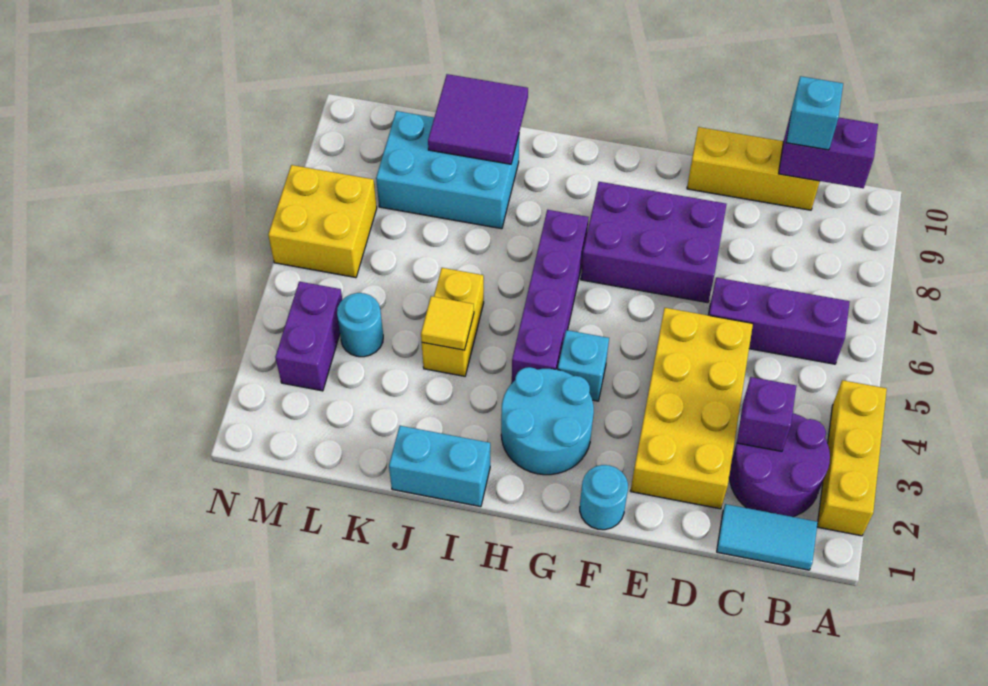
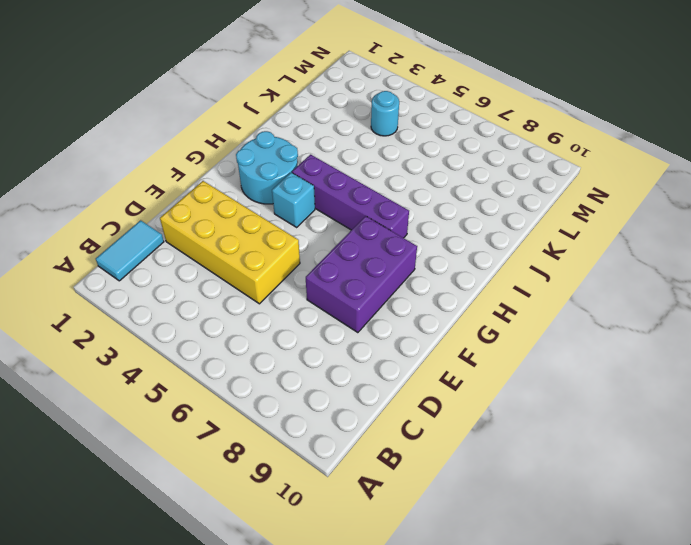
none -> yellow 1x3 brick [817,380,887,536]
none -> purple 2x2 round brick [729,413,830,517]
none -> purple 1x3 brick [709,278,850,364]

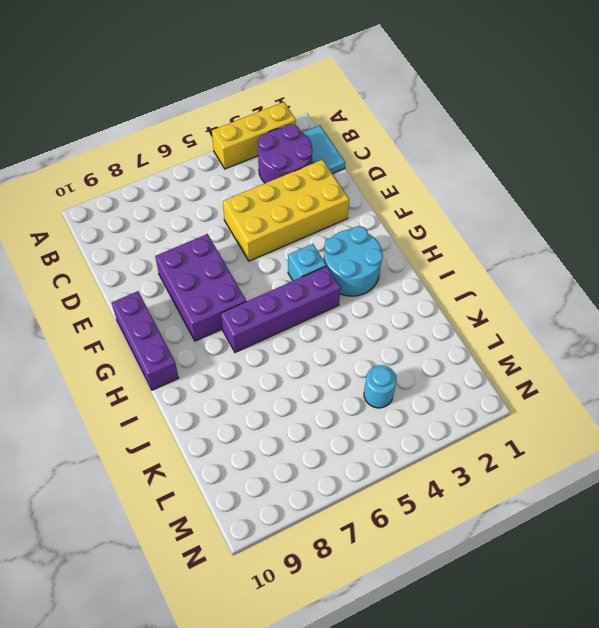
purple 1x3 brick [112,291,179,390] -> purple 1x3 brick moved to [709,278,850,364]
none -> yellow 1x3 brick [687,127,820,210]
none -> cyan 1x1 round brick [580,465,628,530]
none -> cyan 1x2 brick [389,426,490,507]

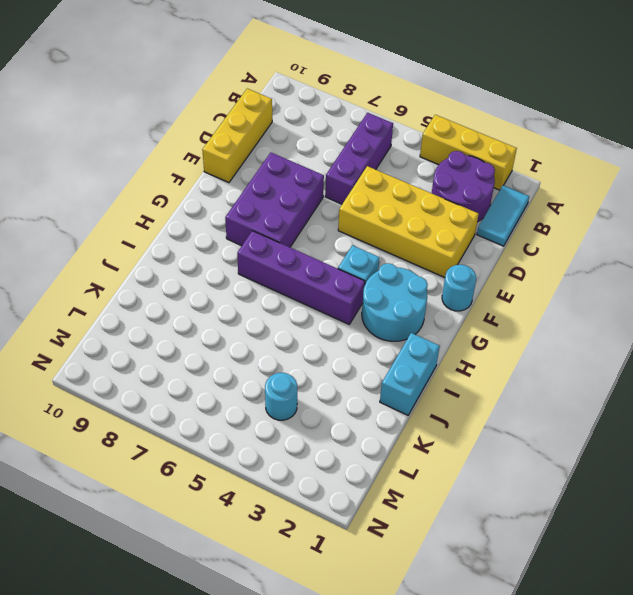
none -> yellow 1x2 brick [422,268,484,376]
none -> cyan 2x3 brick [376,111,519,229]
none -> purple 1x2 brick [275,282,342,391]

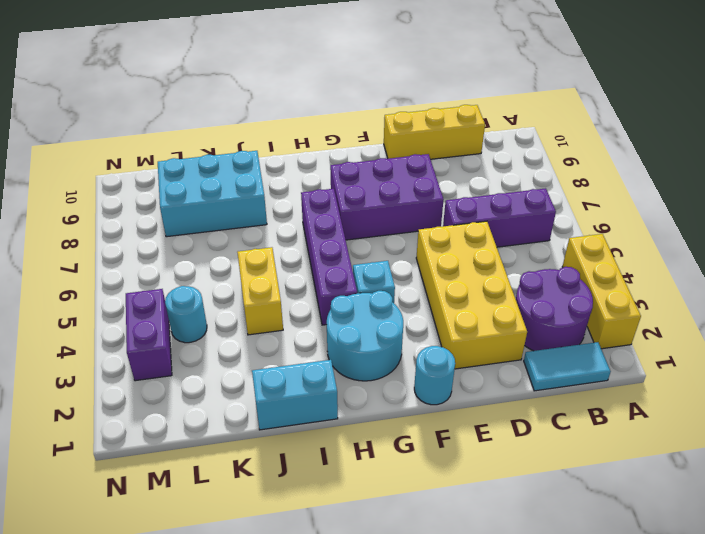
none -> yellow 2x2 brick [268,165,377,278]
none -> purple 1x2 brick [779,114,878,188]
none -> purple 1x1 brick [737,377,796,451]

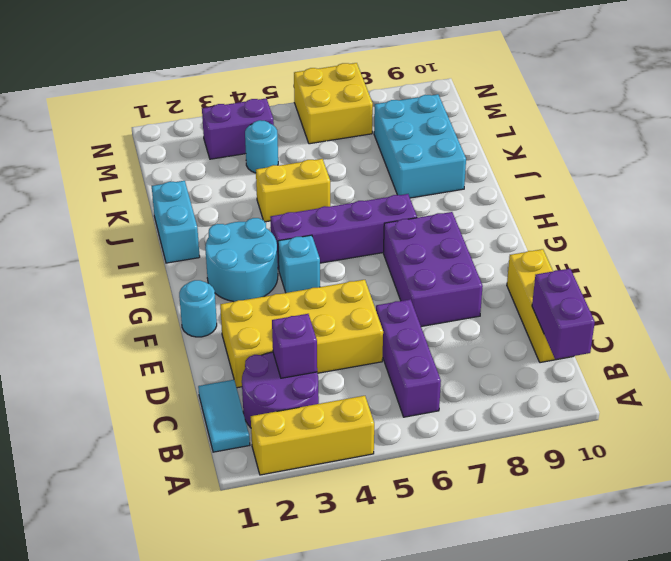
none -> yellow 1x1 tile [421,296,474,350]
none -> purple 2x2 tile [428,74,528,164]
none -> cyan 1x1 brick [786,76,843,150]

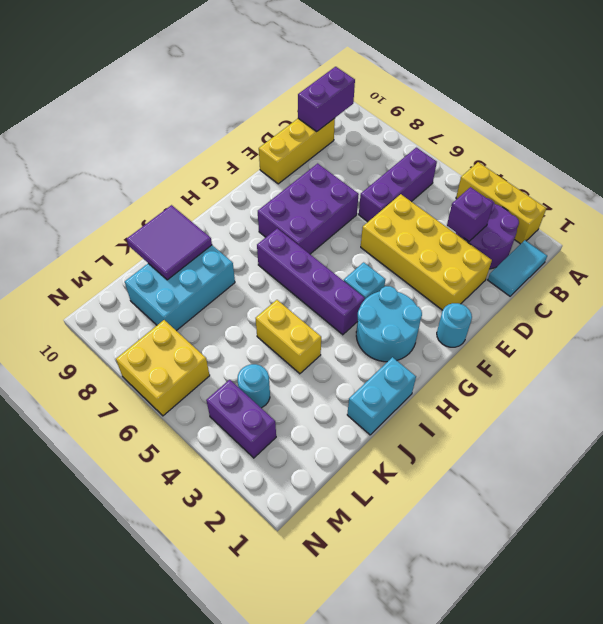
none -> yellow 1x1 tile [421,296,474,350]
none -> cyan 1x1 brick [786,76,843,150]

